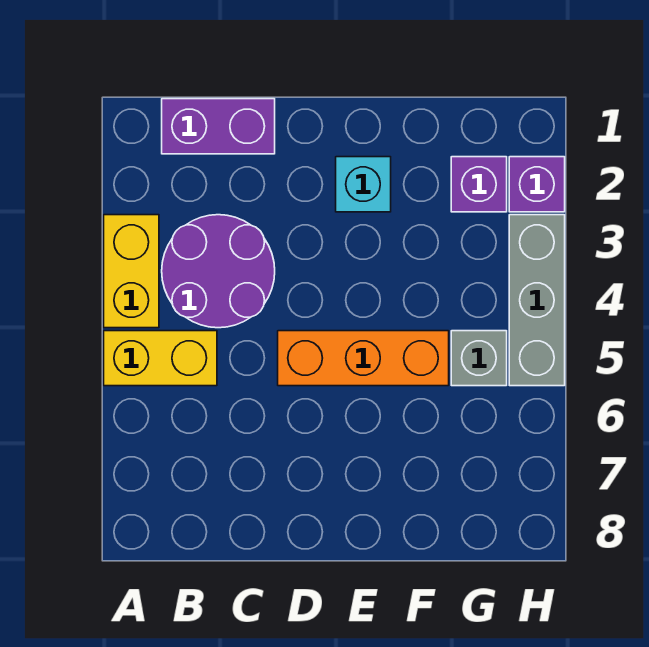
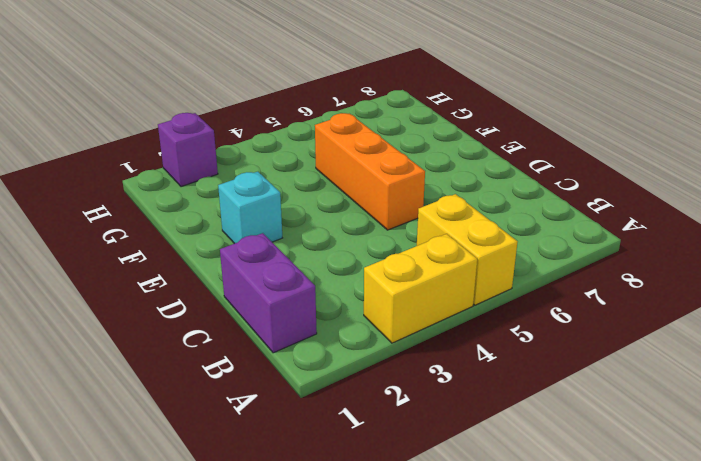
none -> purple 2x2 round brick [162,215,275,328]
none -> purple 1x1 brick [451,157,507,212]

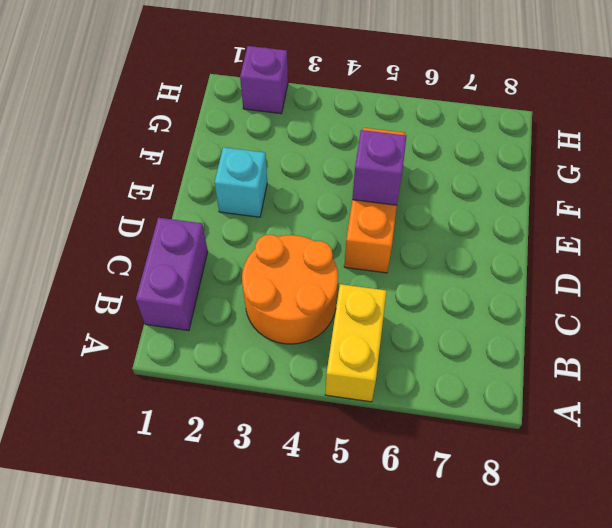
orange 2x2 round brick [242,235,338,344] -> purple 2x2 round brick [162,215,275,328]
purple 1x1 brick [352,130,407,205] -> purple 1x1 brick moved to [451,157,507,212]
none -> yellow 1x2 brick [104,215,159,328]
none -> grey 1x1 brick [451,331,507,386]

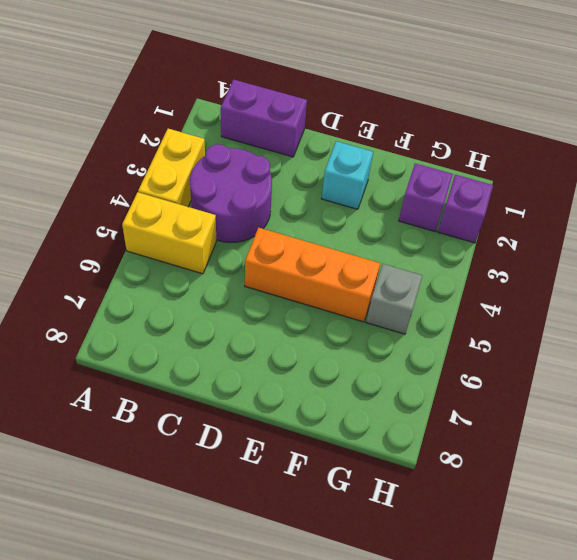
none -> grey 1x3 brick [509,215,565,386]

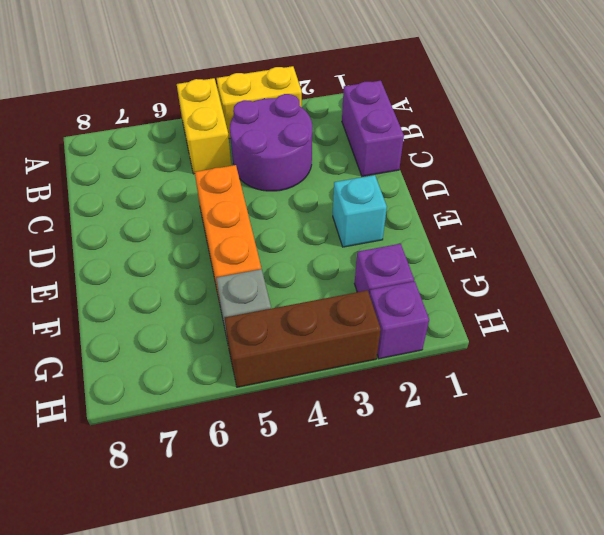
brown 1x3 brick [225,290,381,387] -> grey 1x3 brick [509,215,565,386]

